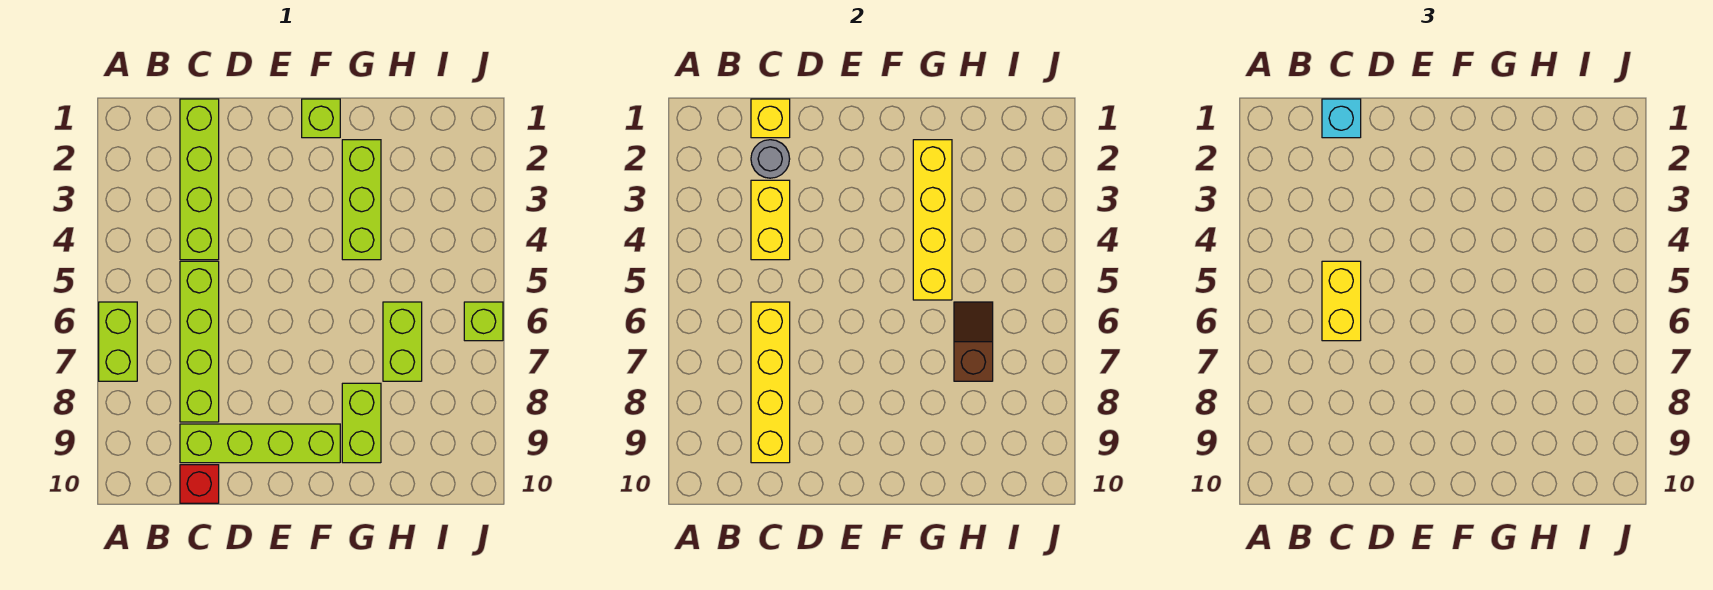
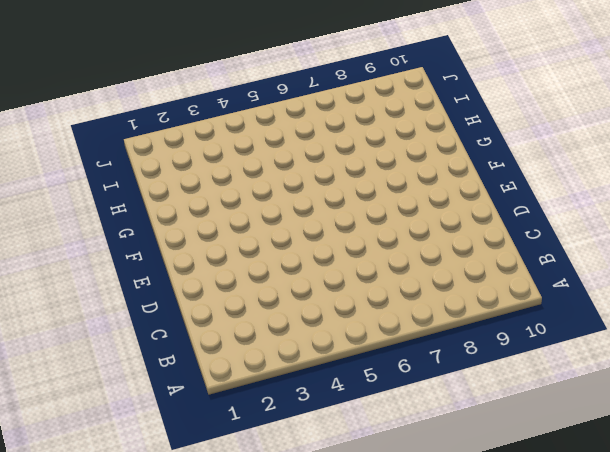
none -> lime 1x2 brick [99,302,137,381]
none -> lime 1x4 brick [180,99,219,260]
none -> lime 1x4 brick [180,261,219,422]

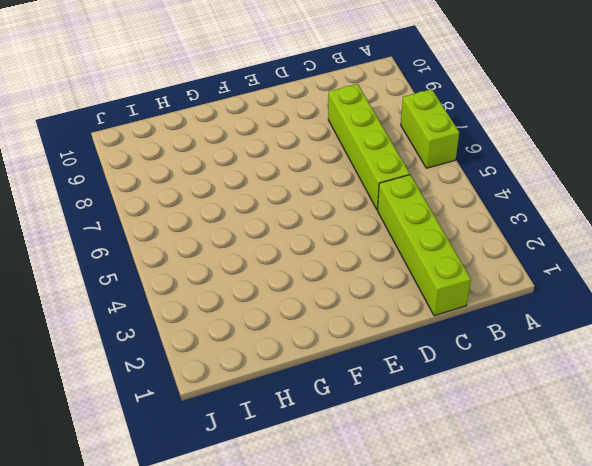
none -> lime 1x4 brick [180,424,340,463]
none -> red 1x1 brick [180,465,219,503]
none -> lime 1x1 brick [302,99,340,138]

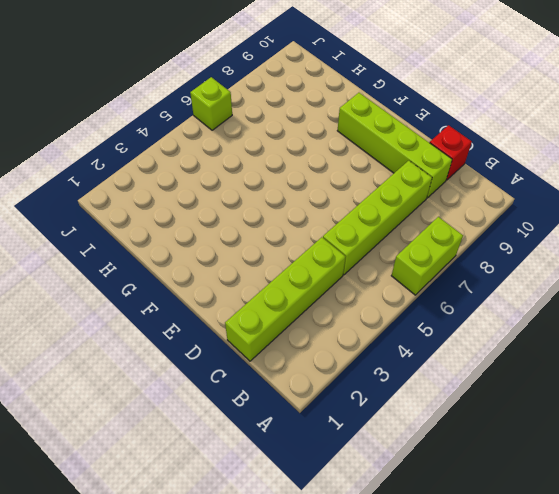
none -> lime 1x1 brick [302,99,340,138]
none -> lime 1x3 brick [342,140,381,260]
none -> lime 1x2 brick [342,383,381,463]

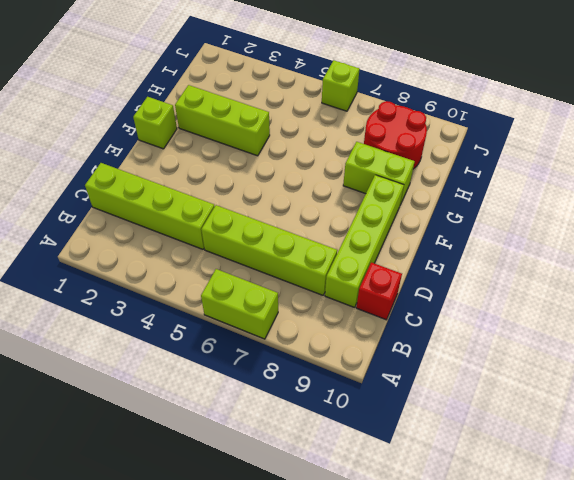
red 2x2 round brick [364,101,427,169] -> none
none -> lime 1x2 brick [383,302,422,381]
none -> yellow 1x1 brick [751,99,790,138]
none -> grey 1x1 round brick [751,140,790,178]

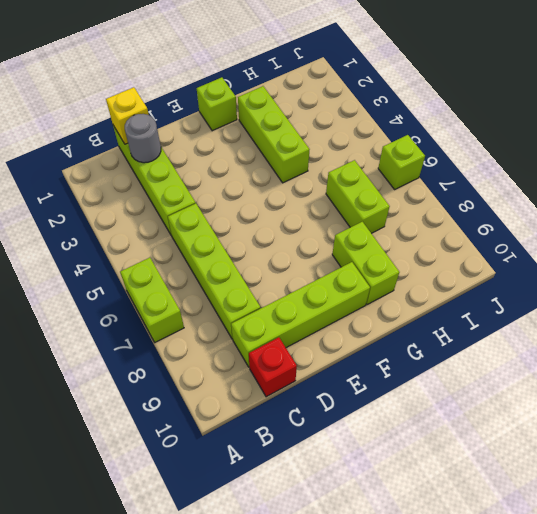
none -> yellow 1x2 brick [751,180,790,260]
none -> yellow 1x4 brick [751,302,790,463]
none -> yellow 1x4 brick [913,140,952,300]

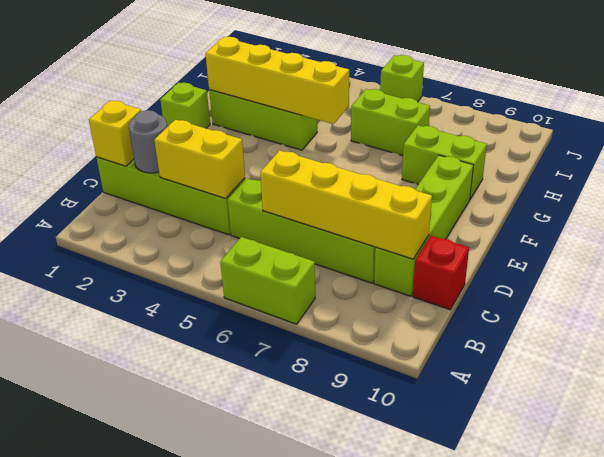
none -> brown 1x2 slope [954,302,993,381]
none -> cyan 1x1 brick [1322,99,1361,138]
none -> yellow 1x2 brick [1322,261,1361,341]

